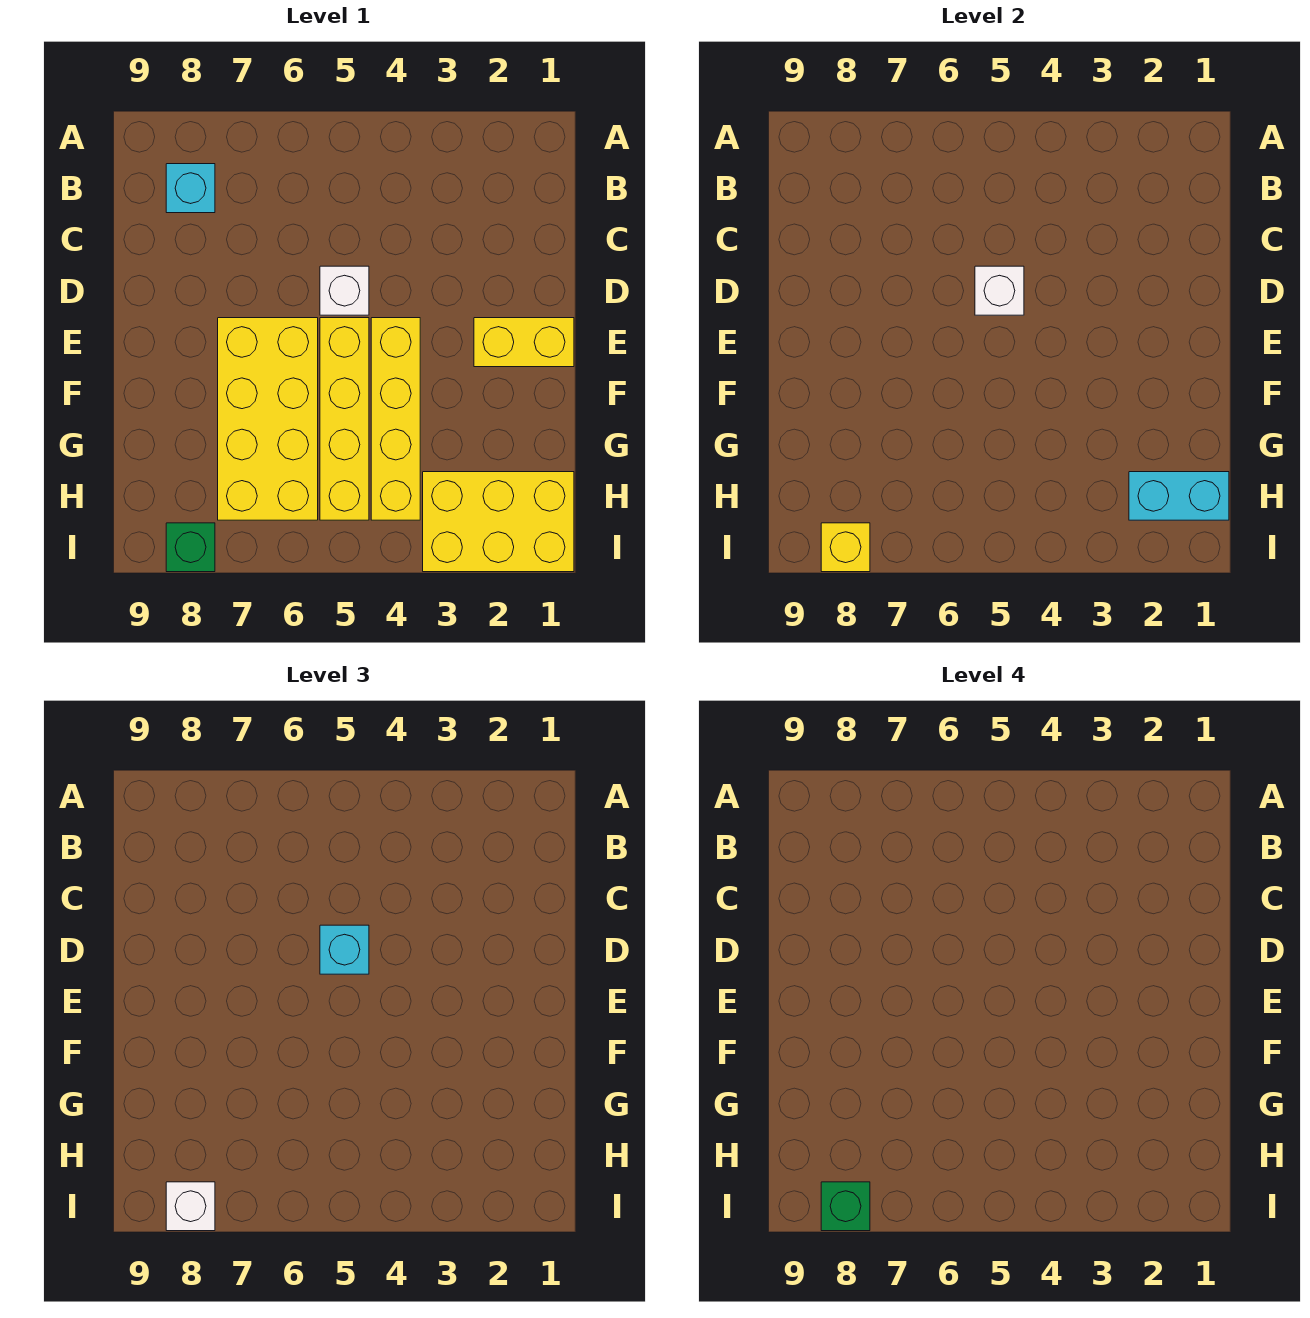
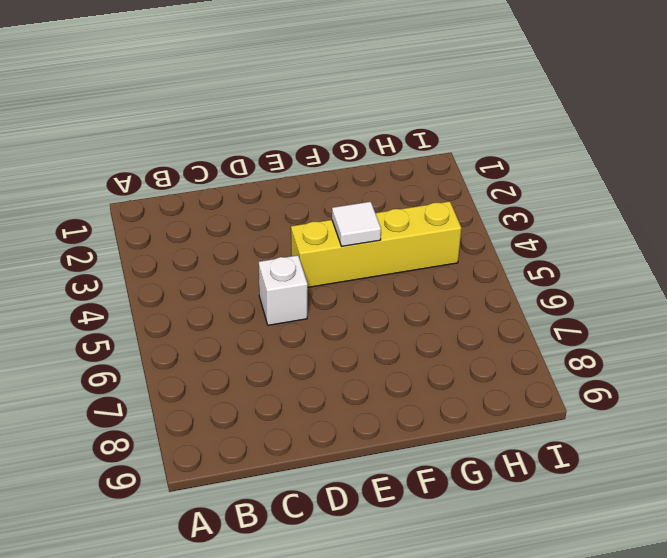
white 1x1 tile [332,202,381,246] -> none
none -> cyan 1x1 brick [166,164,215,213]
none -> yellow 1x2 brick [474,318,574,367]
none -> yellow 1x4 brick [320,318,369,520]

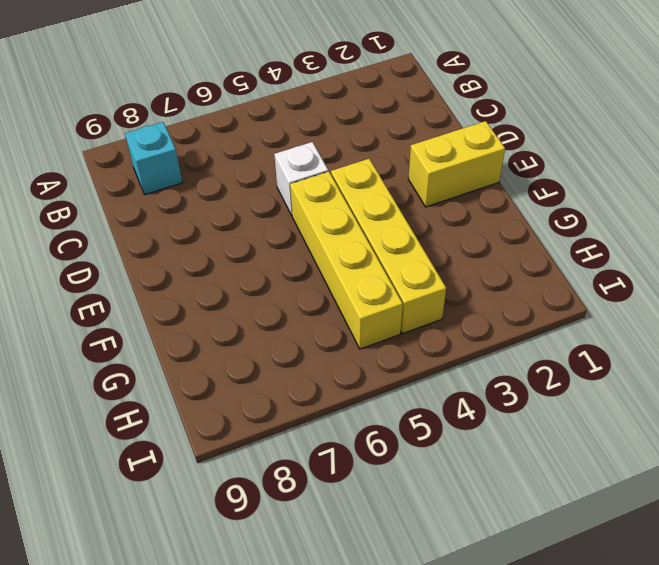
none -> yellow 2x4 brick [218,318,318,520]
none -> yellow 2x3 brick [423,472,574,572]
none -> green 1x1 brick [166,523,215,572]

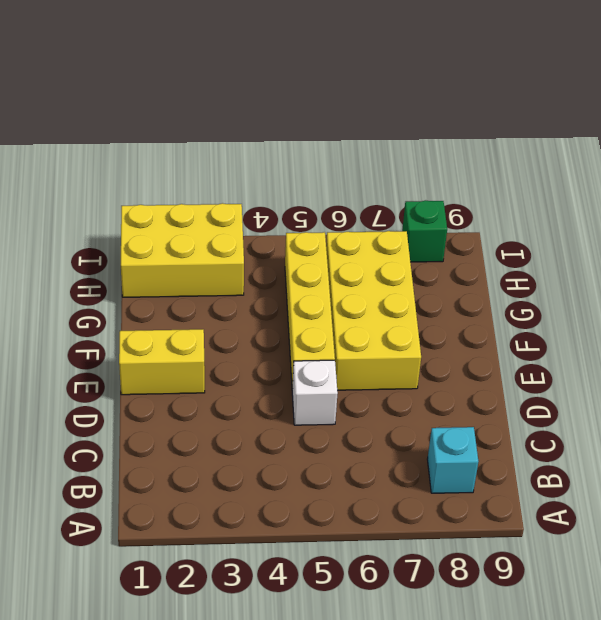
none -> yellow 1x4 brick [371,318,420,520]
none -> white 1x1 brick [975,266,1024,315]
none -> cyan 1x2 brick [1129,472,1229,520]

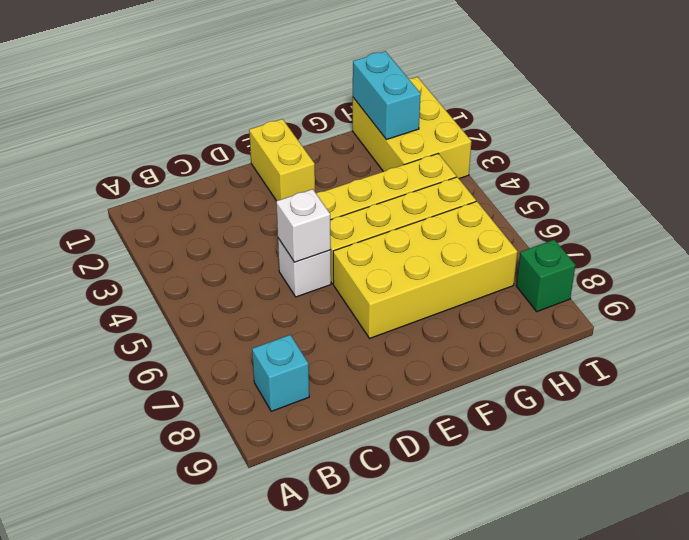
none -> yellow 1x1 brick [821,523,870,572]
none -> cyan 1x1 brick [320,925,369,974]
none -> white 1x1 brick [166,1182,215,1231]

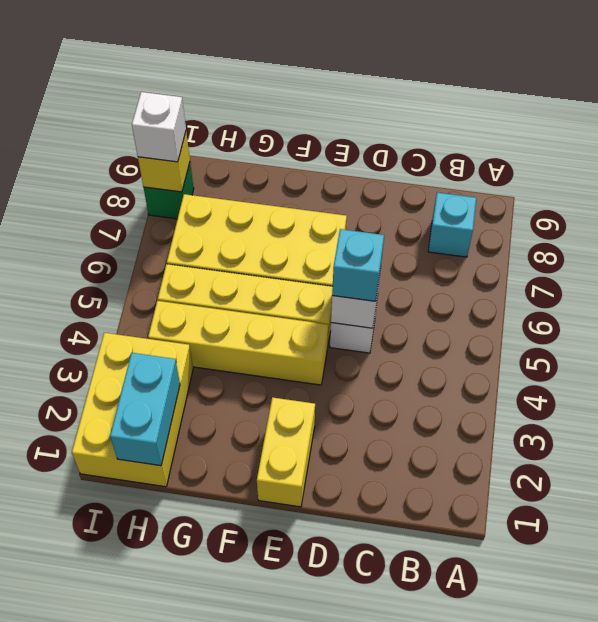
none -> green 1x1 brick [821,1182,870,1231]

